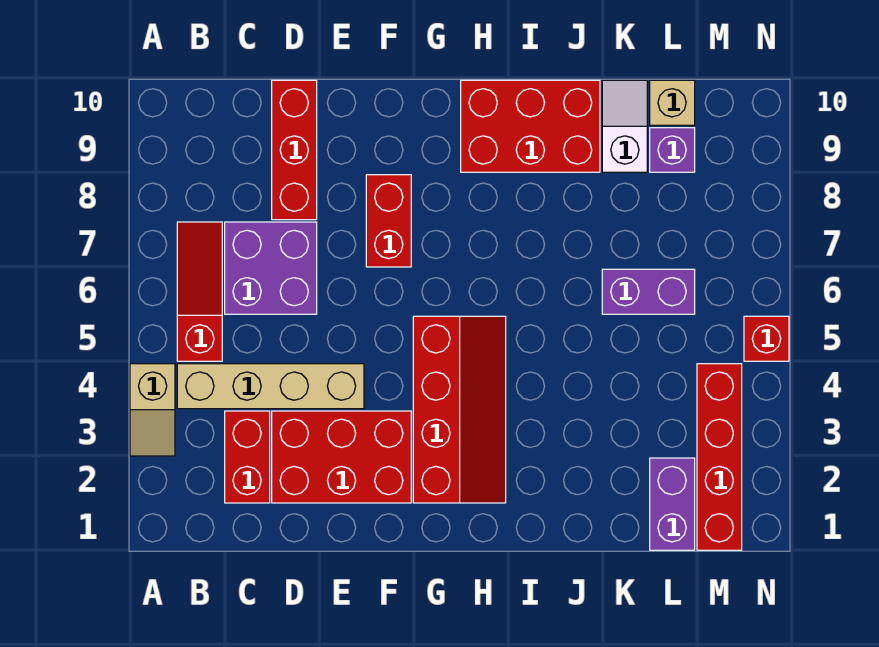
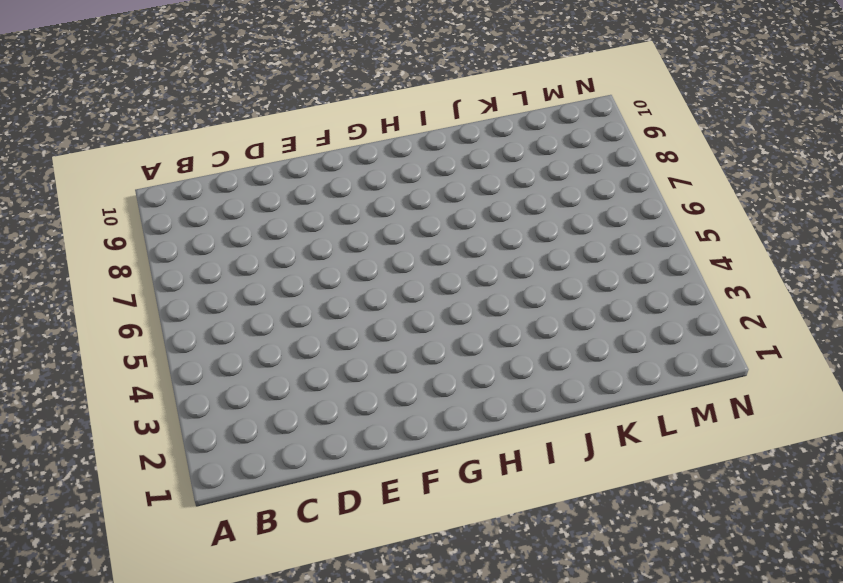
none -> tan 1x2 slope [130,364,175,456]
none -> tan 1x4 brick [177,364,364,409]
none -> red 1x3 slope [177,222,222,361]

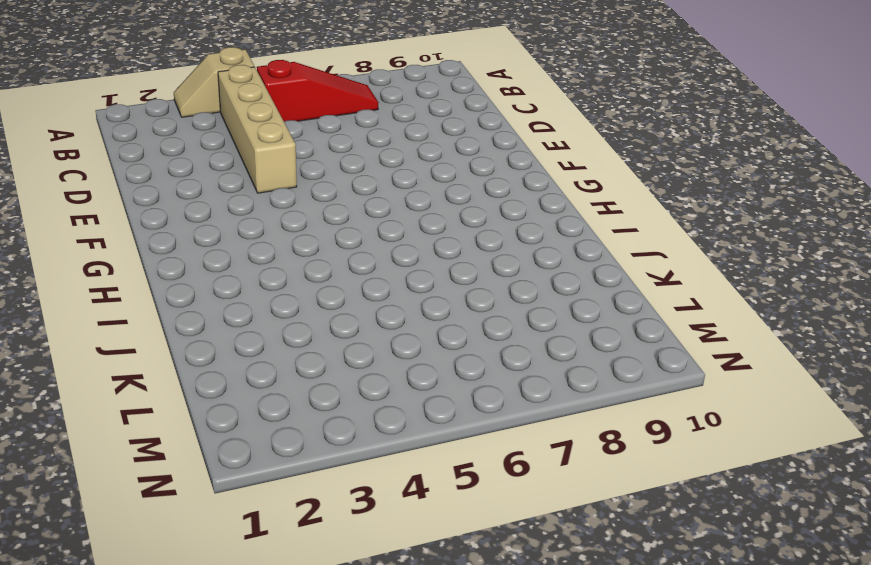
none -> red 1x2 brick [225,411,270,503]
none -> purple 2x2 brick [225,222,317,314]
none -> red 2x3 brick [272,411,411,503]

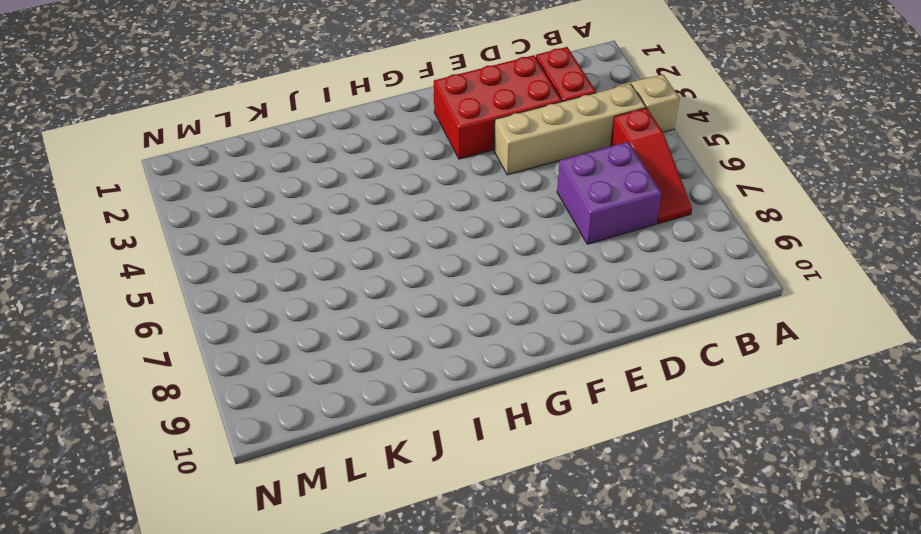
none -> red 1x3 brick [272,80,317,220]
none -> red 1x2 brick [366,175,411,267]
none -> red 2x4 slope [413,316,506,503]

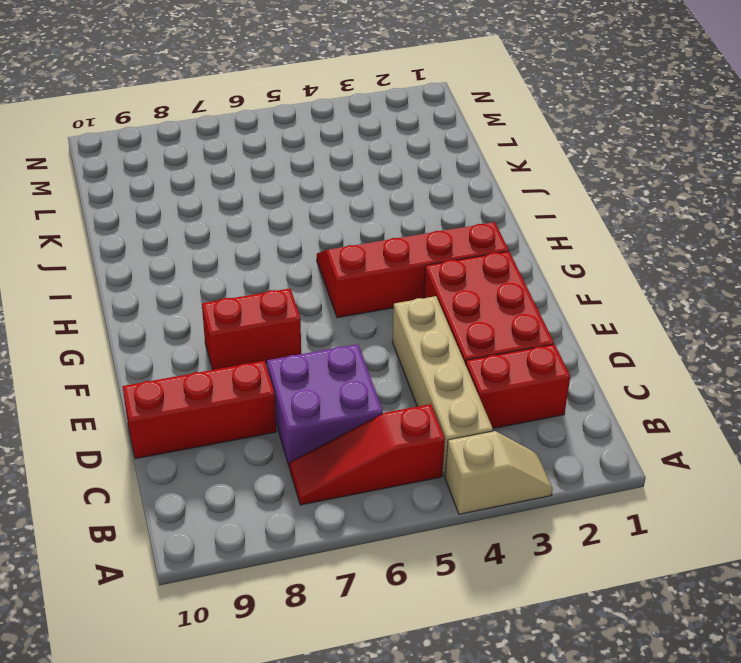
none -> red 2x3 brick [461,80,600,172]
none -> purple 1x2 brick [602,269,695,314]
none -> white 1x2 slope [602,80,647,172]

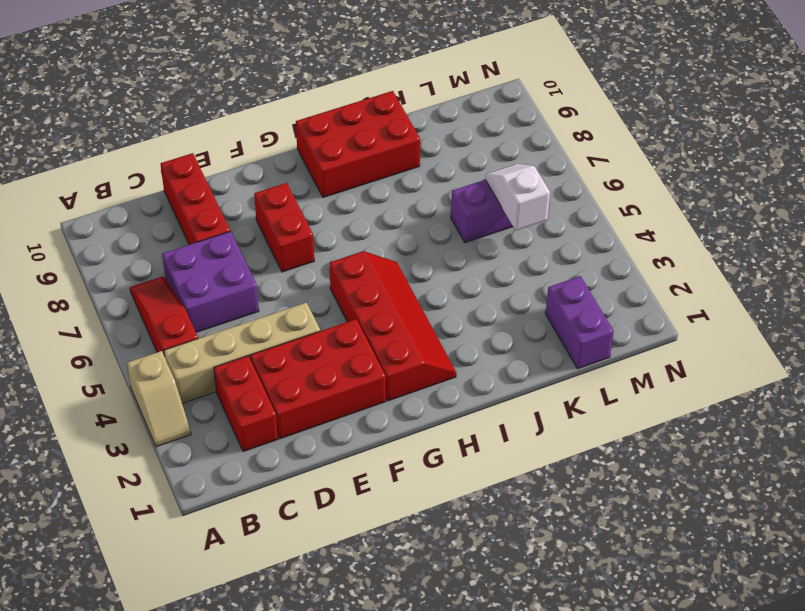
white 1x2 slope [485,164,550,231] -> white 1x2 slope moved to [602,80,647,172]
none -> purple 1x1 brick [650,128,695,172]
none -> tan 1x1 brick [650,80,695,125]
none -> red 1x4 brick [697,364,742,550]

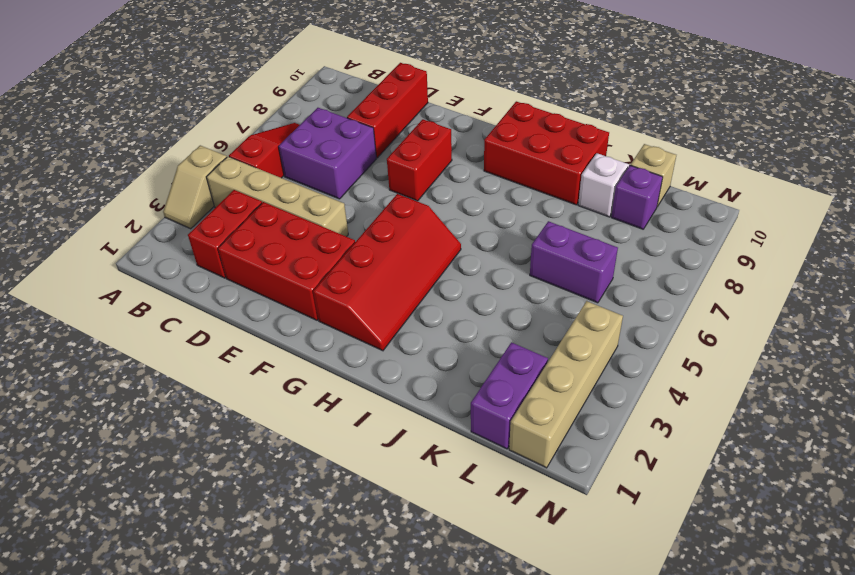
tan 1x4 brick [509,301,623,468] -> red 1x4 brick [697,364,742,550]
none -> red 1x1 brick [744,316,789,361]

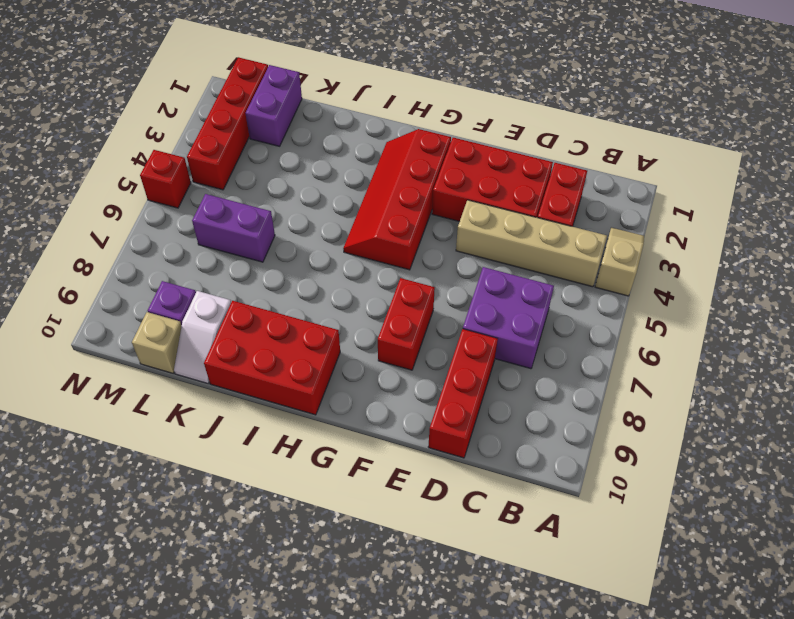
none -> red 1x3 slope [177,222,222,361]

